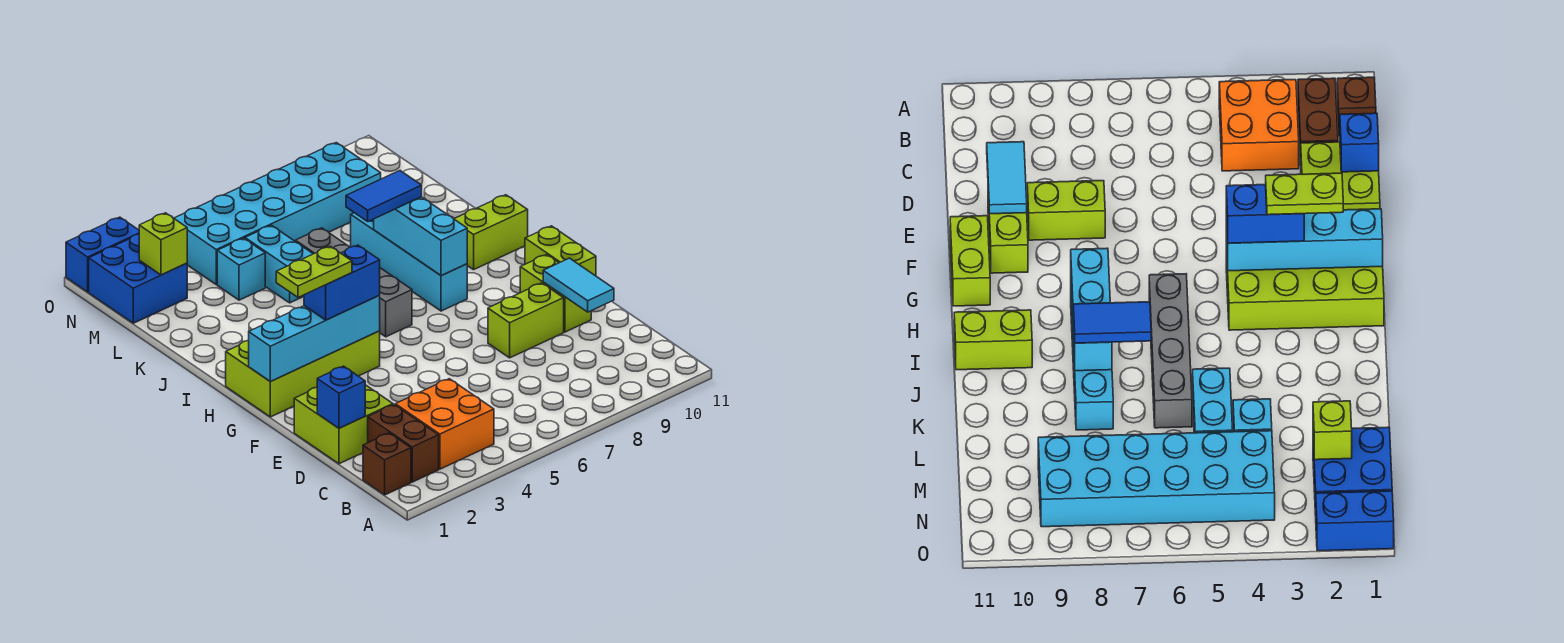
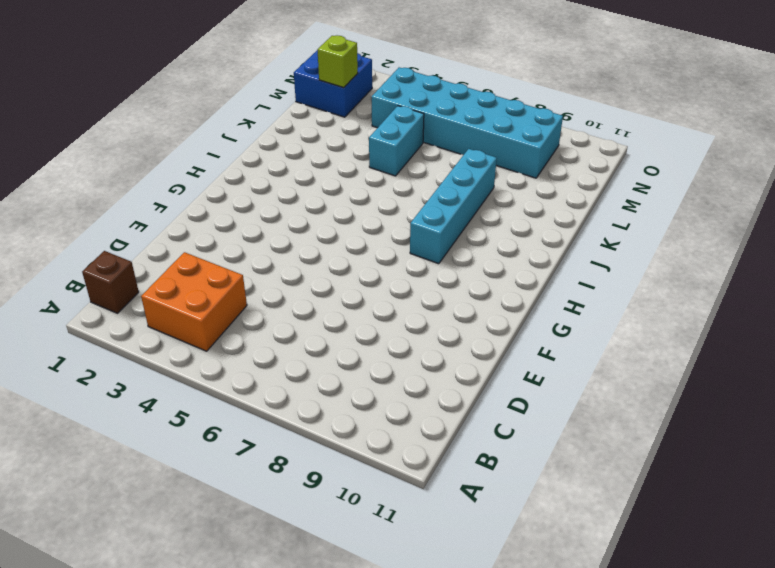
none -> brown 1x2 brick [368,405,439,482]
none -> lime 2x2 brick [294,385,393,464]
none -> lime 1x2 brick [488,283,564,358]

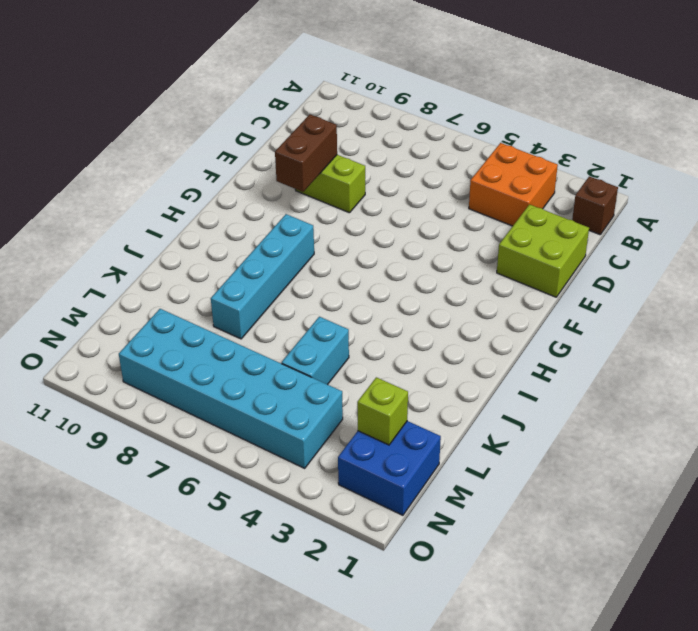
brown 1x2 brick [275,115,337,192] -> brown 1x2 brick moved to [368,405,439,482]
none -> lime 1x2 brick [520,254,591,332]
none -> lime 1x2 brick [525,226,596,276]
none -> lime 2x4 brick [226,331,380,417]

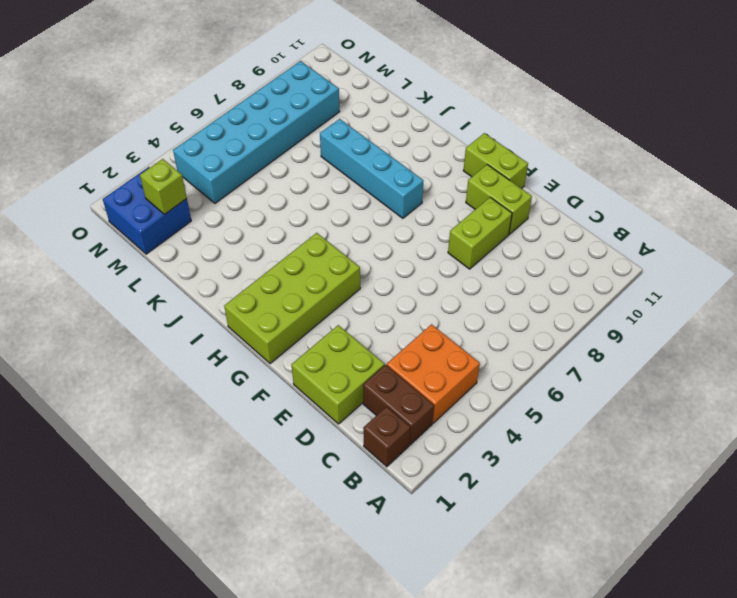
none -> grey 1x4 brick [296,228,412,337]
none -> lime 1x2 brick [455,195,528,270]
none -> cyan 1x2 brick [245,225,313,303]

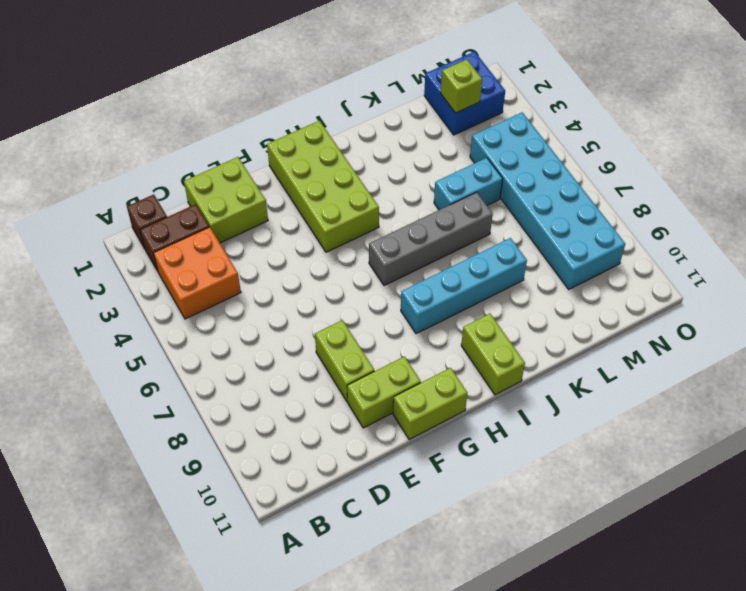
none -> cyan 1x1 brick [217,238,265,300]
none -> blue 1x2 brick [66,217,139,292]
none -> blue 1x1 brick [317,366,365,428]

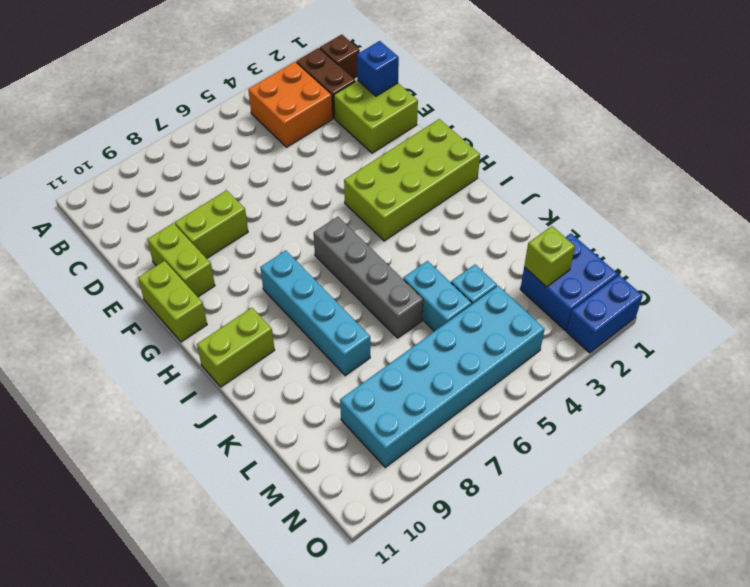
none -> cyan 1x2 tile [543,258,614,312]
none -> cyan 1x4 brick [249,296,380,382]
none -> cyan 1x3 brick [374,197,467,276]

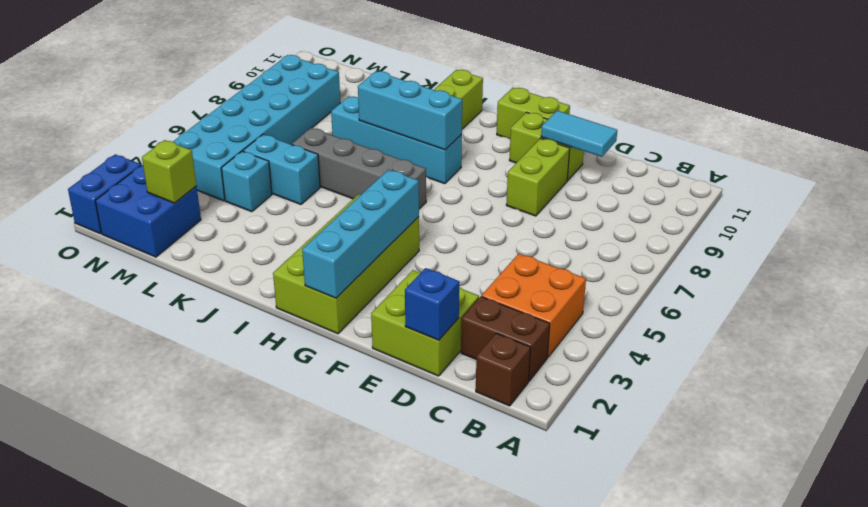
none -> blue 1x2 brick [304,245,380,320]
none -> blue 1x2 tile [346,171,422,222]
none -> lime 1x2 plate [276,246,352,297]

